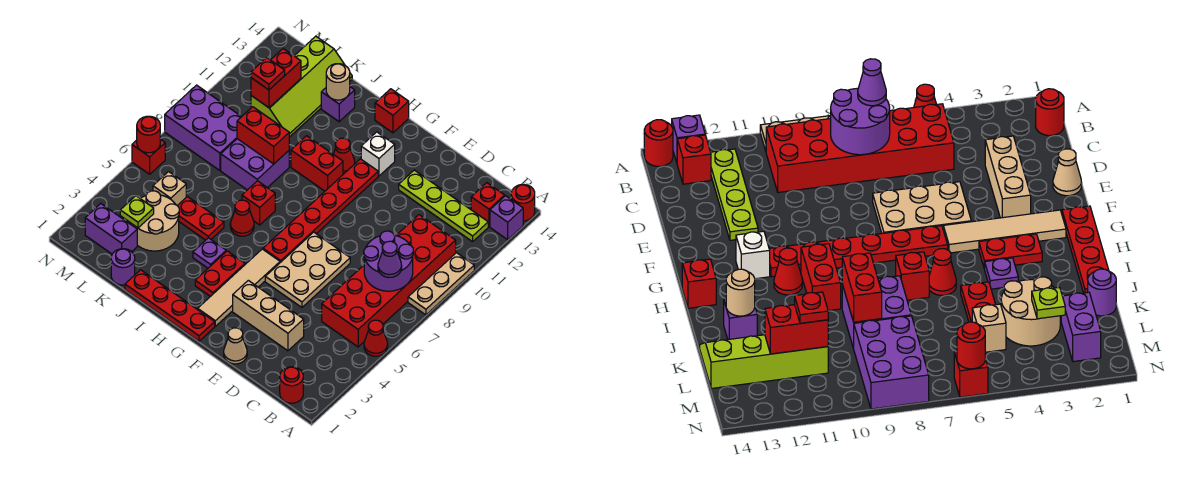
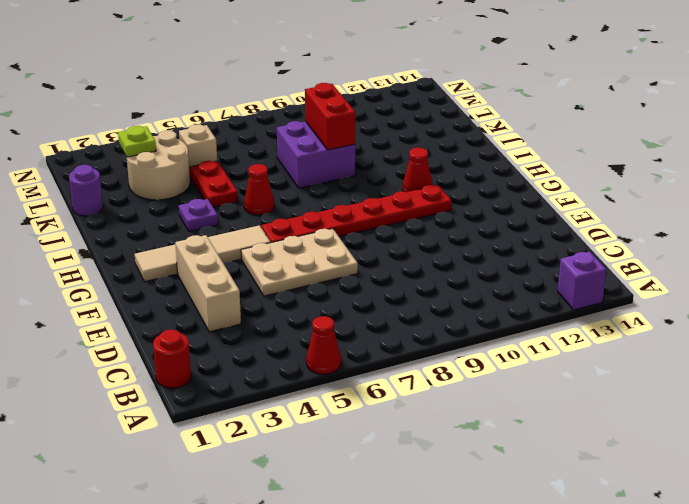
none -> tan 1x3 plate [408,253,474,315]
none -> red 1x1 round brick [511,184,535,221]
none -> red 2x6 brick [322,215,456,347]
none -> lime 1x4 plate [399,170,488,242]

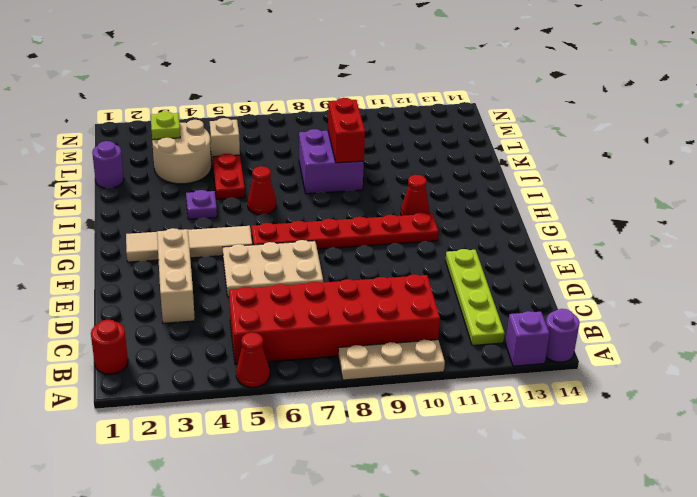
purple 1x1 round brick [546,309,580,362] -> red 1x1 round brick [511,184,535,221]
none -> red 1x1 brick [471,183,505,226]
none -> tan 1x1 cone [224,328,247,364]
none -> red 1x4 plate [125,270,215,341]
none -> white 1x1 brick [361,132,395,176]

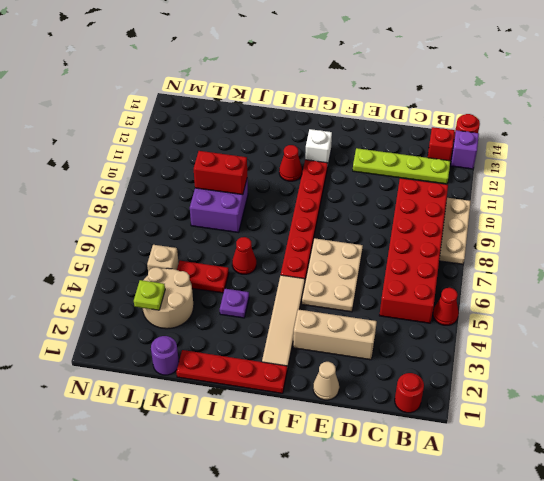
none -> red 1x2 plate [195,251,245,297]
none -> red 1x2 brick [291,136,343,191]
none -> red 1x1 brick [375,89,409,133]
none -> red 1x1 brick [242,181,275,225]

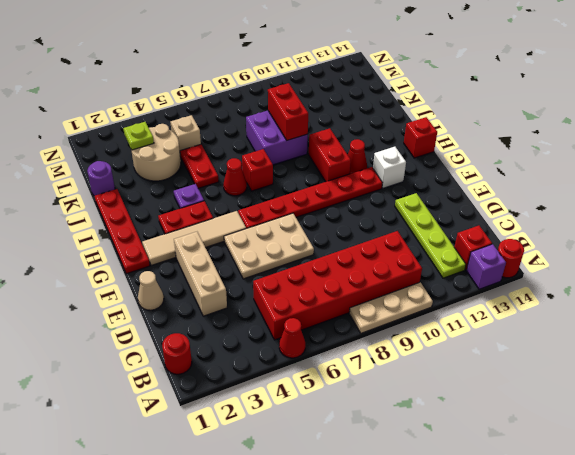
none -> purple 1x1 brick [321,87,355,122]
none -> lime 2x4 slope [251,36,352,137]
none -> purple 1x2 brick [85,204,137,254]
none -> purple 2x3 brick [165,85,241,170]

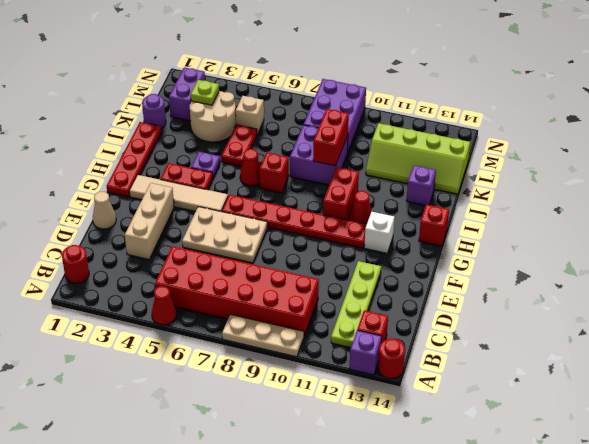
none -> red 1x1 brick [132,139,165,174]
none -> purple 2x2 round brick [364,231,413,291]
none -> tan 1x1 round brick [326,64,350,100]
none -> red 1x2 brick [251,49,301,108]

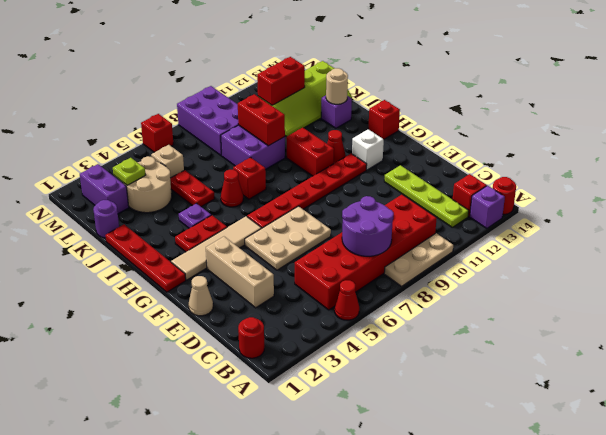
none -> red 1x1 round brick [137,116,160,153]
none -> purple 1x1 cone [378,241,402,277]
none -> red 1x1 plate [251,58,285,90]

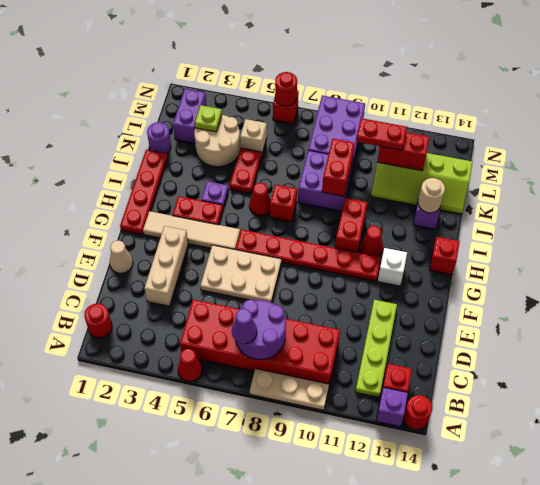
red 1x2 plate [356,118,407,150] -> red 1x1 plate [251,58,285,90]

